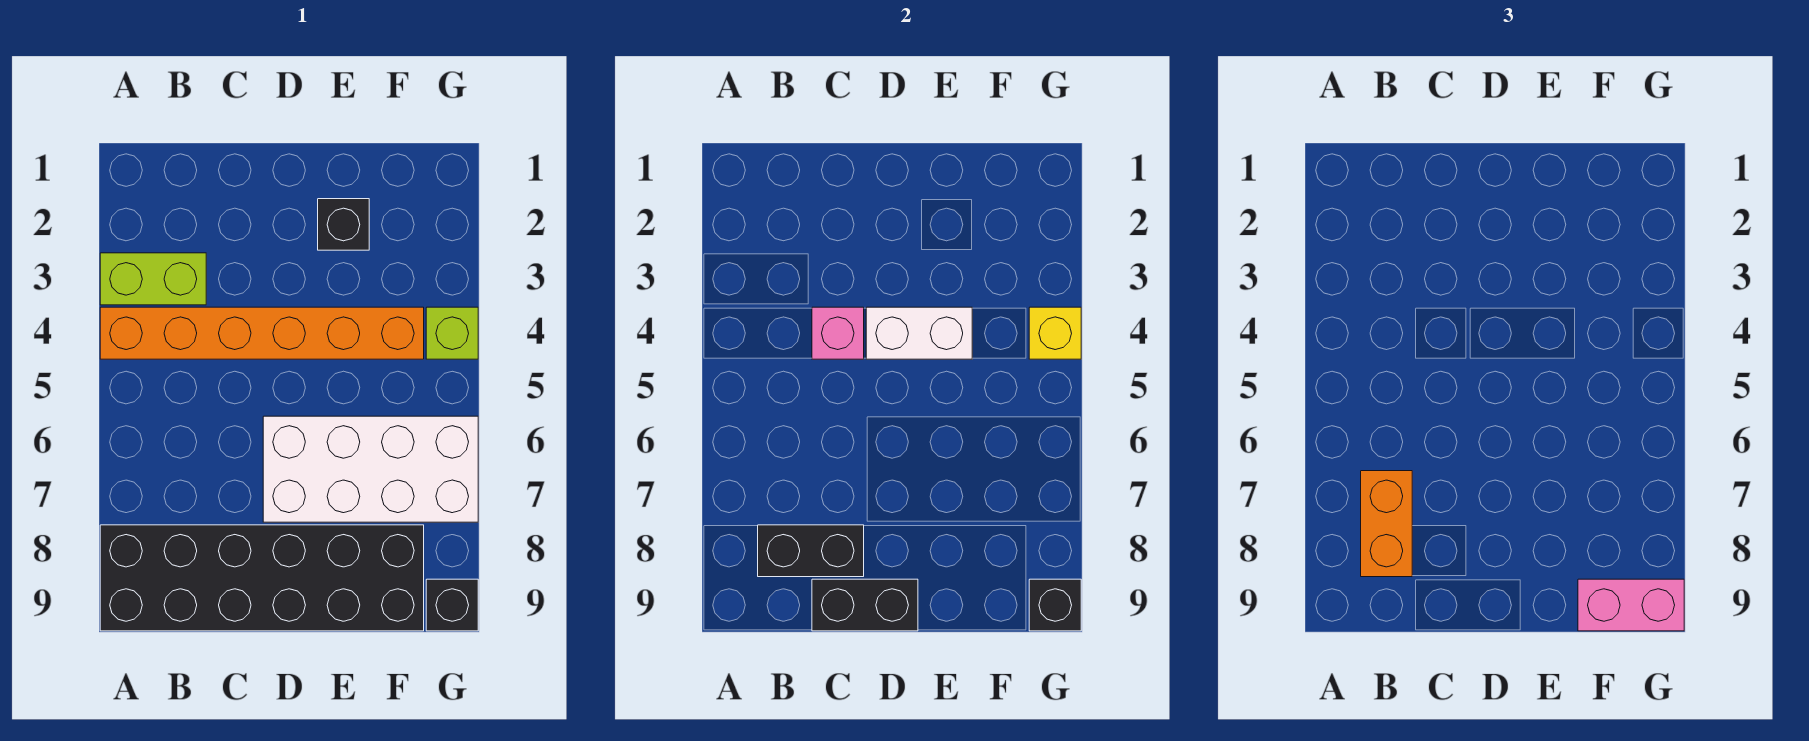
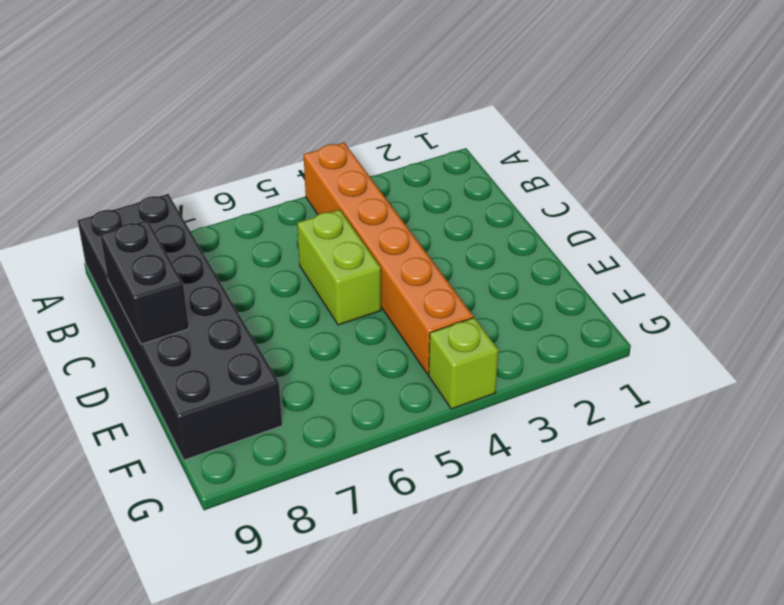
lime 1x2 brick [297,210,381,325] -> lime 1x2 brick moved to [100,253,206,305]
none -> white 2x4 brick [263,416,478,522]
none -> black 1x1 brick [318,199,369,250]
none -> black 1x1 brick [426,579,478,631]

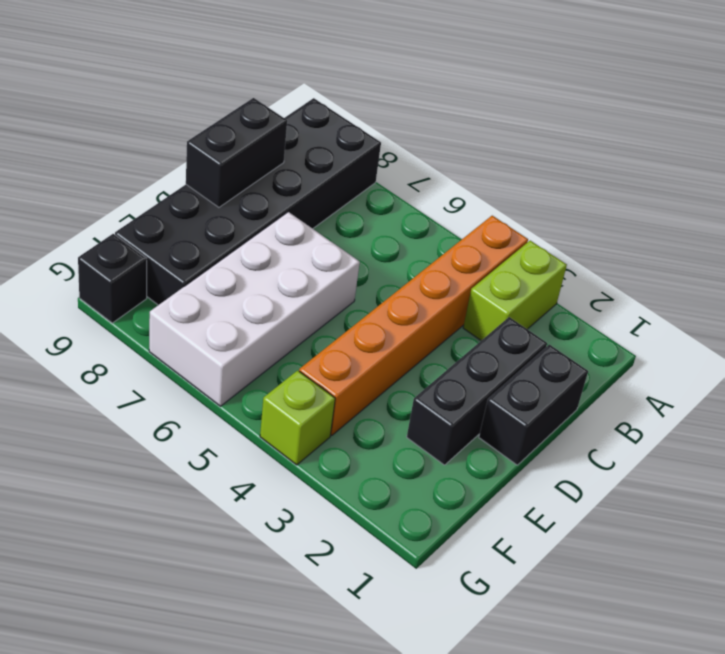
black 1x2 brick [479,344,588,465] -> black 1x2 brick moved to [758,525,864,577]
black 1x3 brick [407,317,547,465] -> black 1x1 brick [318,199,369,250]
none -> pink 1x1 brick [812,307,864,359]
none -> white 1x2 brick [866,307,972,359]
none -> yellow 1x1 brick [1029,307,1081,359]

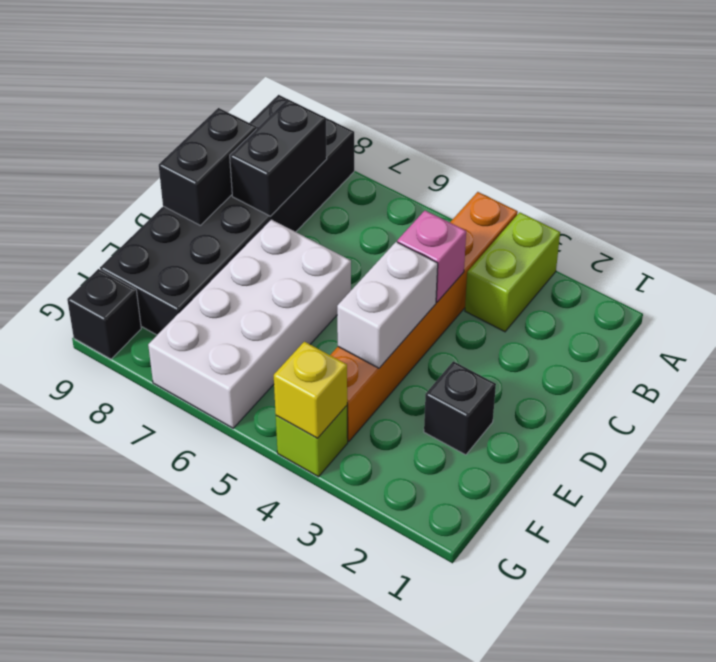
none -> black 1x1 brick [1029,579,1081,631]
none -> orange 1x2 brick [1361,471,1412,577]
none -> pink 1x2 brick [1578,579,1684,631]

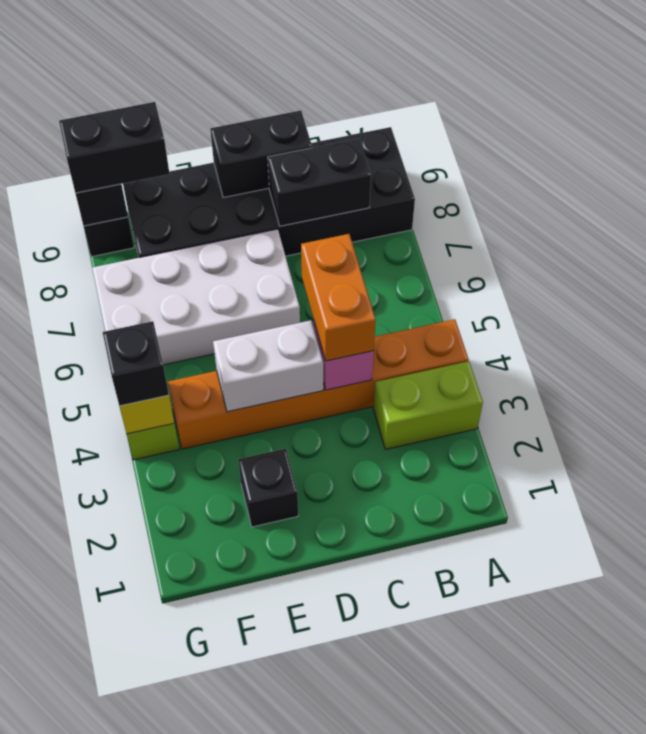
orange 1x2 brick [301,234,376,361] -> orange 1x2 brick moved to [1361,471,1412,577]
black 1x2 brick [59,102,170,193] -> pink 1x2 brick [1578,579,1684,631]
black 1x1 brick [103,321,169,406] -> none

